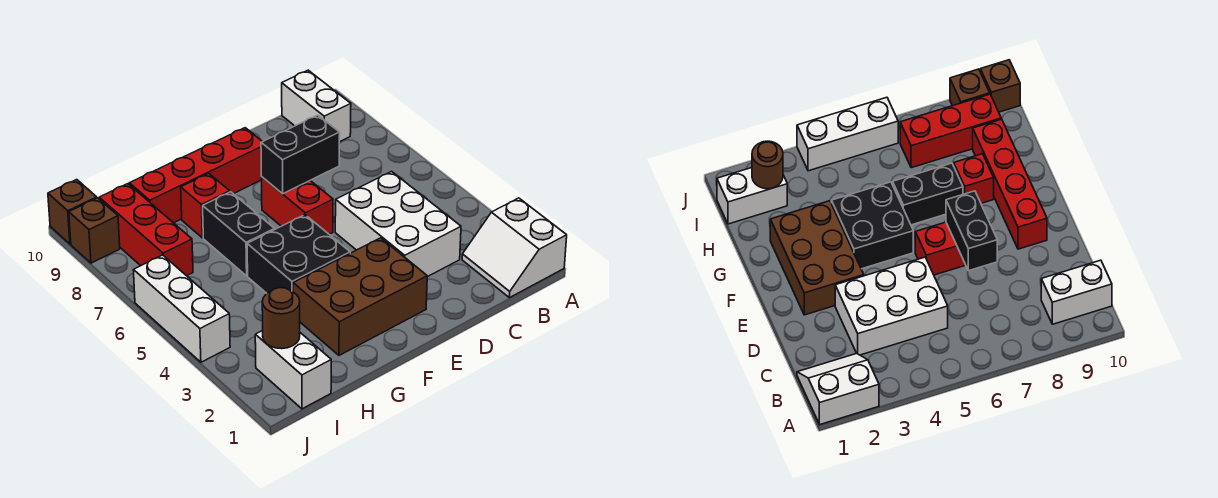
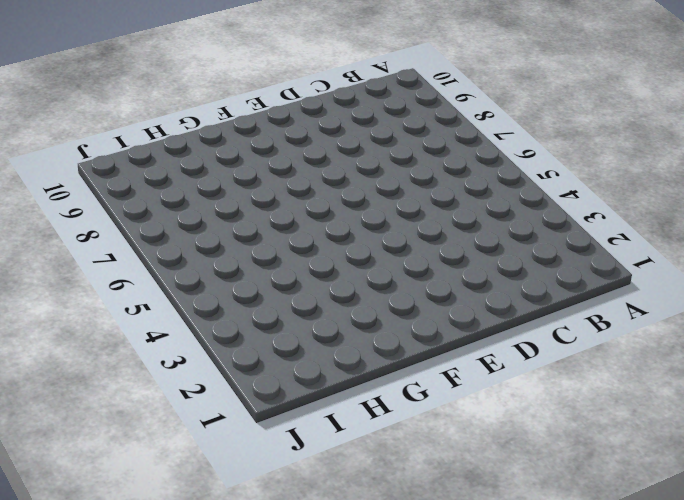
none -> white 2x2 slope [462,198,567,298]
none -> white 1x2 brick [282,70,351,142]
none -> white 2x3 brick [335,171,461,277]

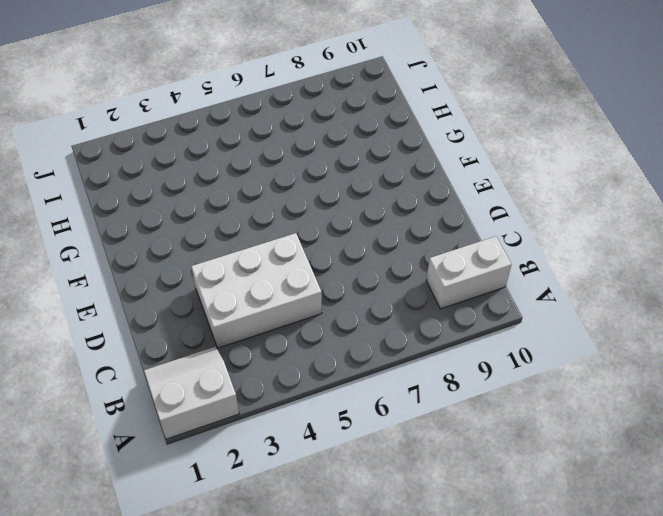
none -> brown 2x3 brick [293,238,427,355]
none -> red 1x2 brick [262,177,333,234]
none -> red 1x4 brick [129,128,262,223]

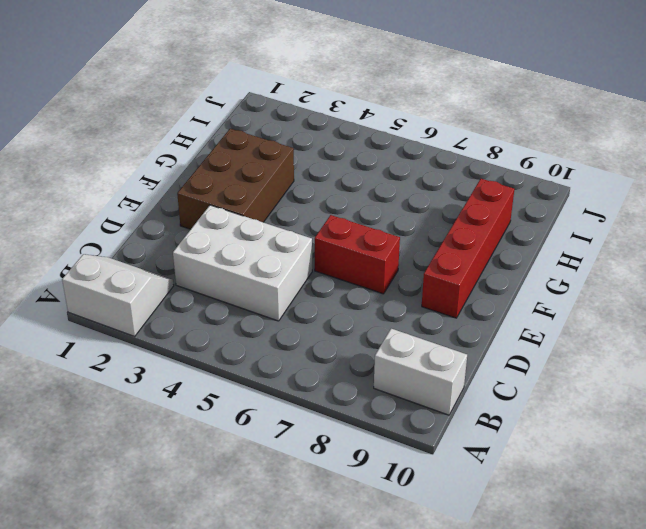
none -> black 2x2 brick [247,215,350,293]
none -> black 1x2 brick [203,192,274,276]
none -> red 1x1 brick [181,173,230,238]

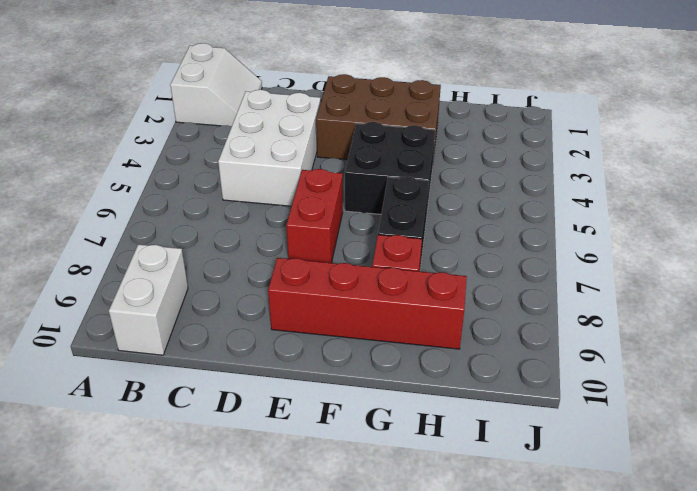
none -> white 1x2 brick [255,331,331,409]
none -> red 1x3 brick [99,184,193,276]
none -> white 1x3 brick [133,255,230,362]

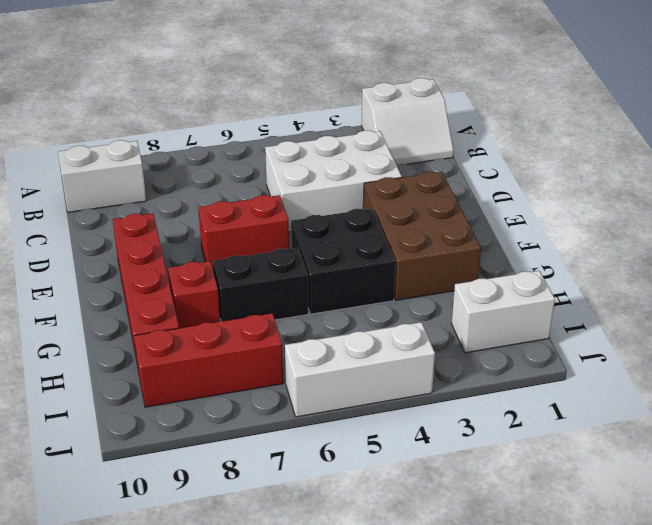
none -> brown 1x1 brick [69,198,120,263]
none -> brown 1x1 brick [48,180,97,244]
none -> black 1x2 brick [261,115,340,194]

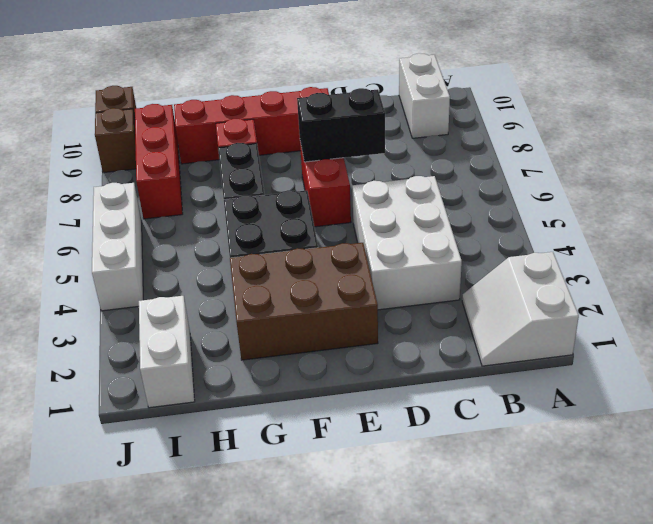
none -> brown 1x1 round brick [262,288,300,349]

